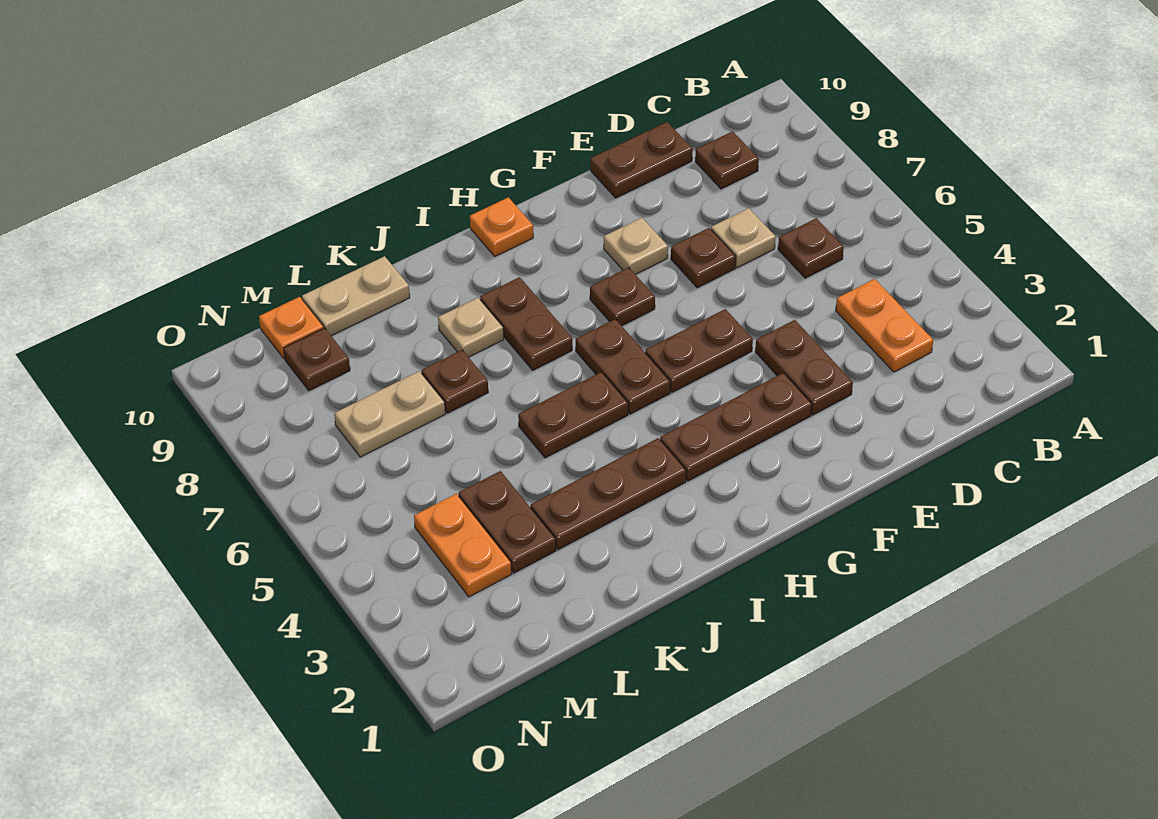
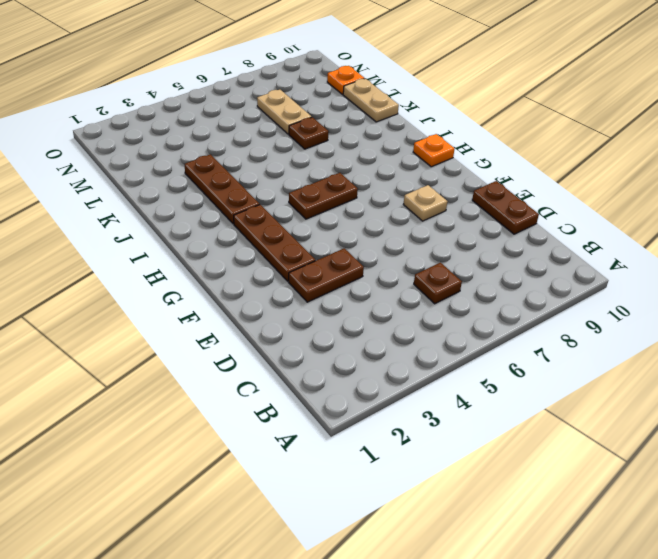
none -> orange 1x2 plate [836,279,933,372]
none -> brown 1x1 plate [695,131,759,189]
none -> tan 1x1 plate [711,208,776,268]

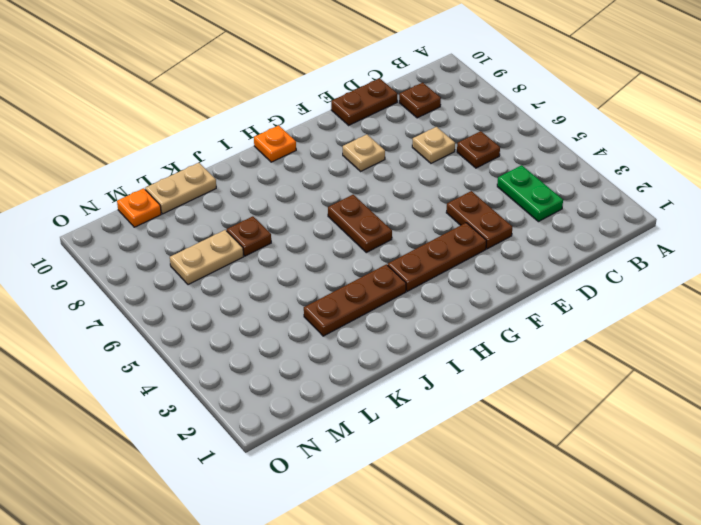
green 1x2 plate [497,165,563,222] -> orange 1x2 plate [836,279,933,372]
none -> brown 1x1 plate [671,228,736,288]
none -> brown 1x2 plate [645,309,753,392]
none -> brown 1x1 plate [590,268,655,326]

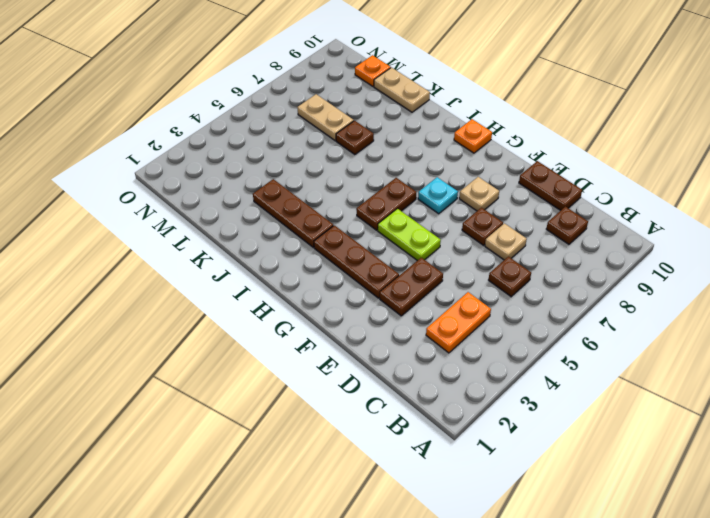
lime 1x2 plate [378,209,441,261] -> brown 1x2 plate [645,309,753,392]
cyan 1x1 plate [418,177,458,214] -> brown 1x1 plate [590,268,655,326]
none -> brown 1x2 plate [518,372,628,458]
none -> brown 1x2 plate [480,277,572,370]
none -> tan 1x1 plate [438,298,504,357]

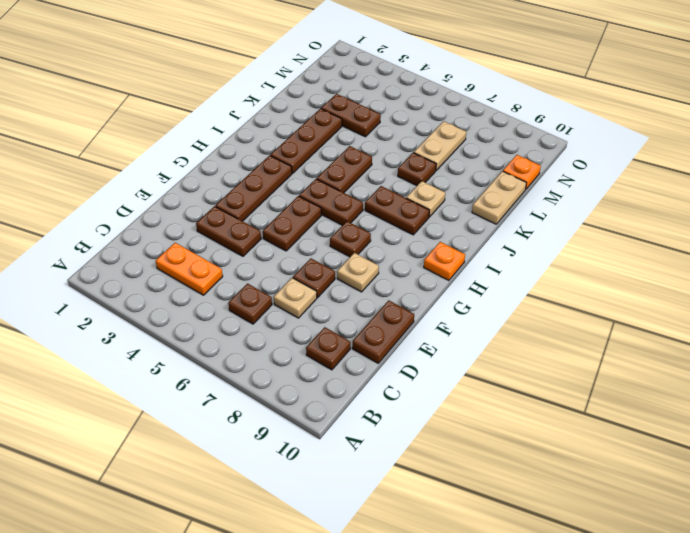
none -> orange 1x2 plate [414,494,512,597]
none -> brown 1x1 plate [284,328,350,391]

